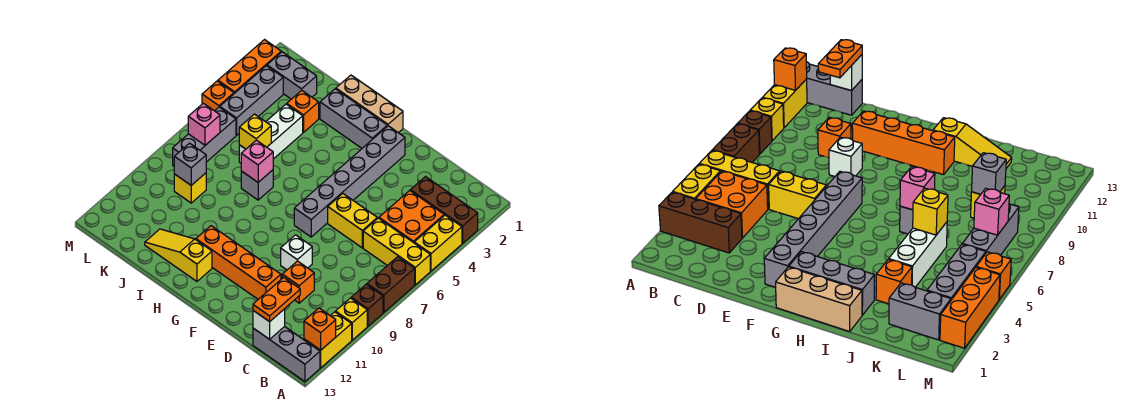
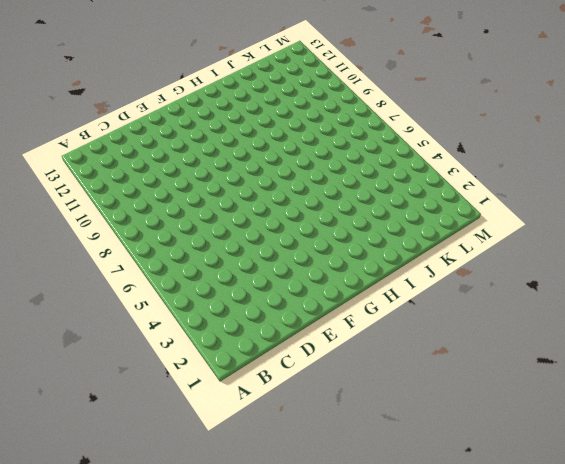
none -> brown 1x3 brick [410,177,478,243]
none -> yellow 1x2 brick [414,215,462,271]
none -> yellow 1x3 brick [363,218,430,285]
none -> brown 1x2 brick [367,257,415,312]

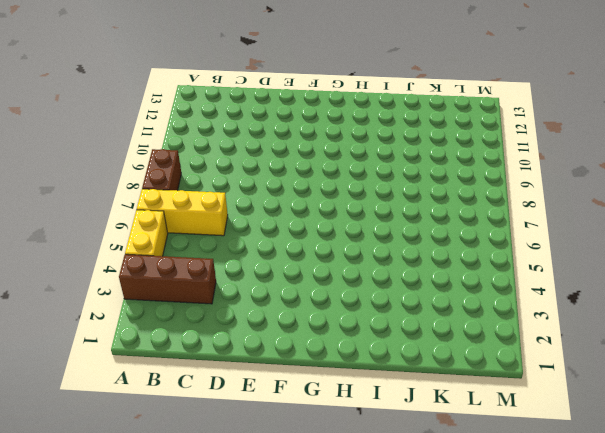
none -> brown 1x1 brick [351,284,383,326]
none -> yellow 1x1 brick [336,298,367,340]
none -> yellow 1x2 brick [304,312,352,368]
none -> grey 1x3 brick [253,326,320,381]

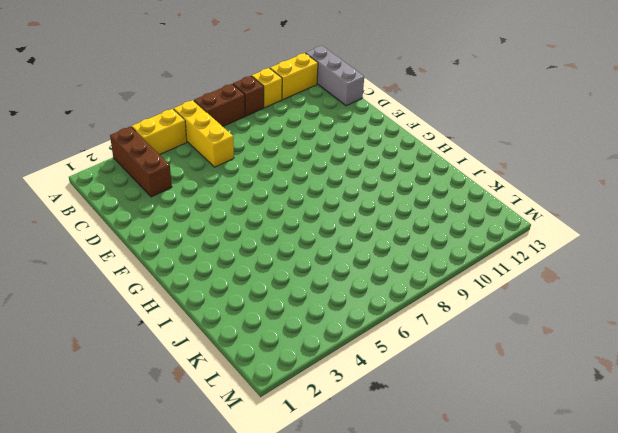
none -> orange 2x2 brick [379,191,444,243]
none -> yellow 1x2 brick [328,194,377,248]
none -> orange 1x1 brick [282,261,314,303]
none -> white 1x1 brick [281,235,312,270]

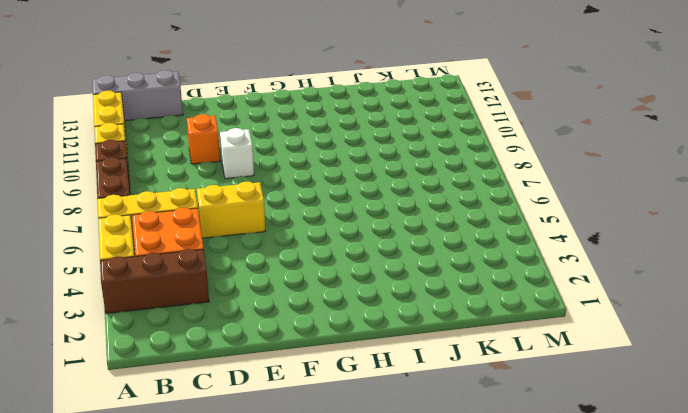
none -> orange 1x4 brick [196,226,281,299]
none -> grey 1x6 brick [294,126,405,237]
none -> tan 1x3 brick [336,75,403,133]
none -> grey 1x3 brick [320,89,387,148]

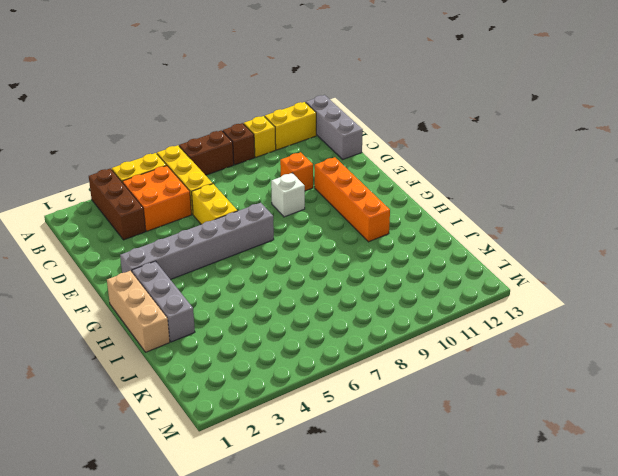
none -> yellow 1x3 slope [145,229,212,281]
none -> grey 1x1 brick [241,170,273,200]
none -> orange 1x1 brick [287,90,319,132]
none -> white 1x3 brick [239,104,303,163]

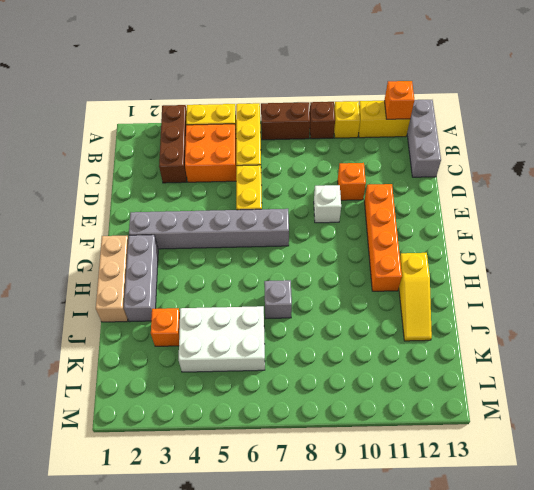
white 2x3 brick [179,306,265,372] -> white 1x3 brick [239,104,303,163]
none -> grey 1x2 brick [267,52,317,99]
none -> yellow 1x1 brick [174,173,206,203]
none -> grey 1x3 brick [220,66,283,135]
none -> grey 1x3 brick [173,107,236,166]

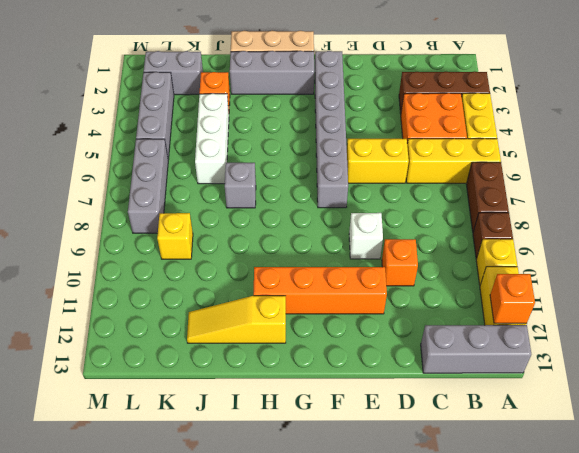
none -> orange 1x3 brick [218,40,281,93]
none -> orange 1x1 brick [202,81,234,111]
none -> white 1x1 brick [253,309,285,339]
none -> pink 1x1 brick [241,140,273,182]

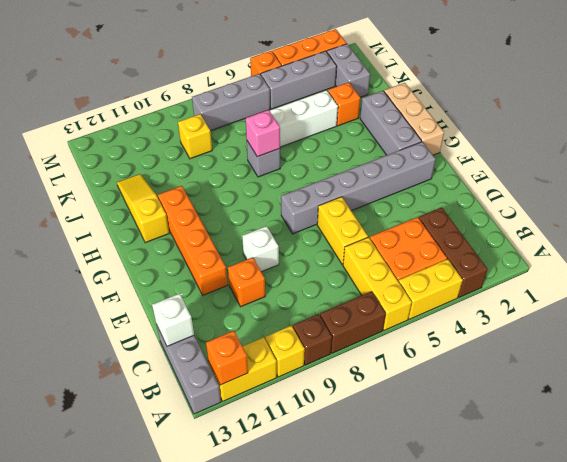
none -> yellow 1x1 brick [239,114,271,149]
none -> grey 1x1 brick [174,143,206,185]
none -> pink 1x1 brick [188,103,220,145]
none -> orange 1x2 plate [253,277,300,322]

